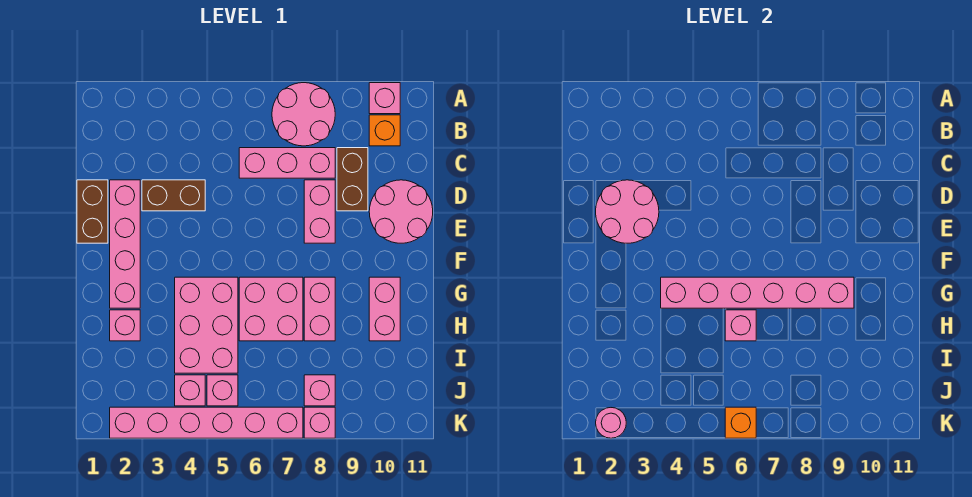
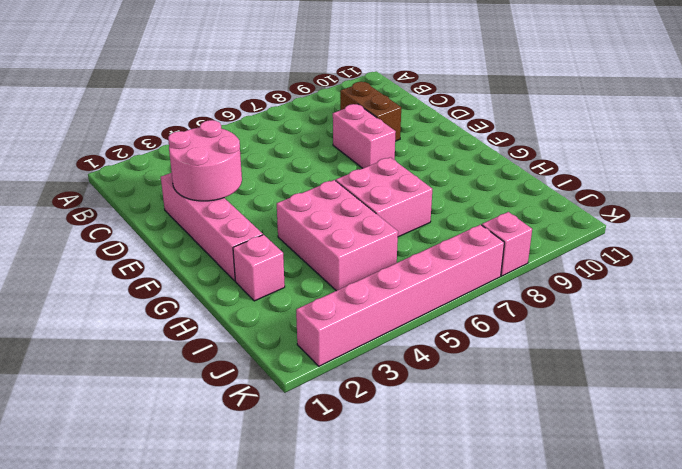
none -> pink 2x2 round brick [272,83,335,146]
none -> pink 1x1 brick [369,83,400,114]
none -> orange 1x1 brick [369,115,400,146]

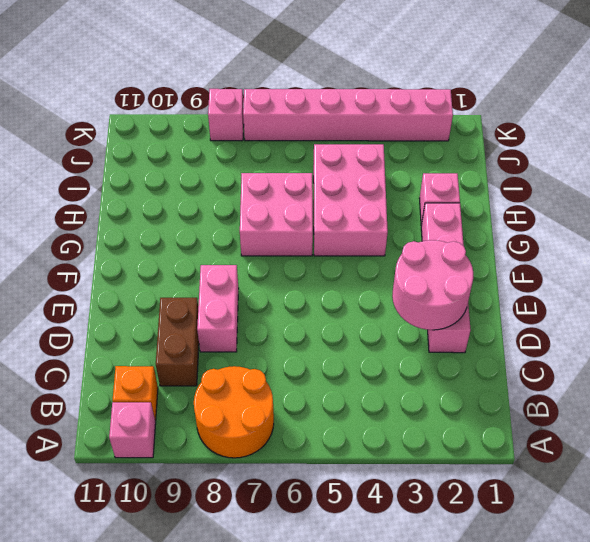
orange 2x2 round brick [194,366,274,458] -> pink 2x2 round brick [272,83,335,146]
none -> pink 1x3 brick [239,148,335,178]
none -> brown 1x2 brick [77,180,108,243]
none -> brown 1x2 brick [142,180,205,211]

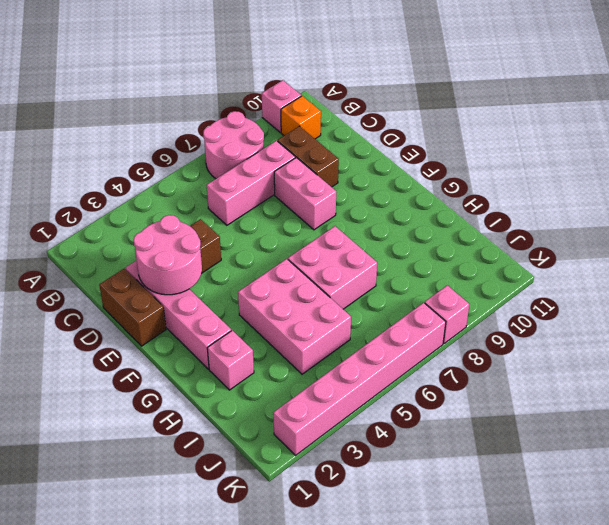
none -> pink 2x2 round brick [369,180,433,243]
none -> pink 1x2 brick [304,277,335,341]
none -> pink 1x2 brick [369,277,400,341]

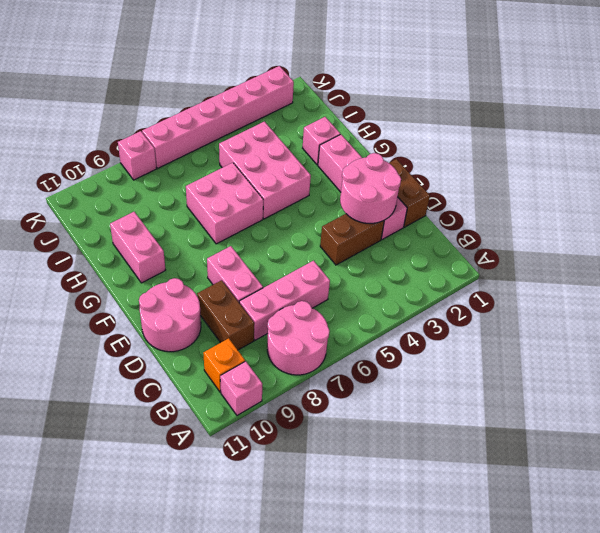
none -> pink 1x2 brick [304,277,335,341]
none -> pink 1x1 brick [175,375,205,406]
none -> pink 1x1 brick [207,375,238,406]

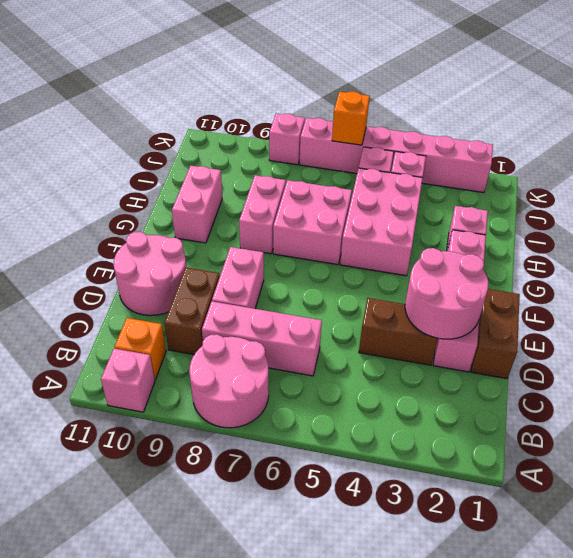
none -> pink 1x1 brick [304,375,335,406]
none -> pink 1x6 brick [661,277,854,308]
none -> pink 1x1 brick [725,310,756,341]

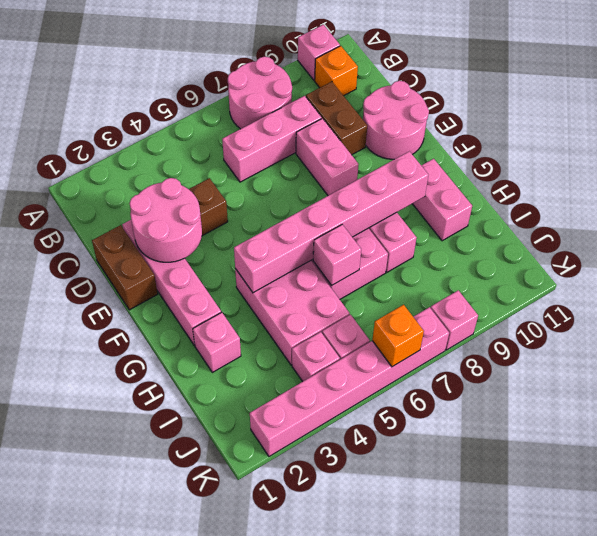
none -> pink 1x1 brick [304,375,335,406]
none -> pink 1x1 round brick [596,408,626,438]

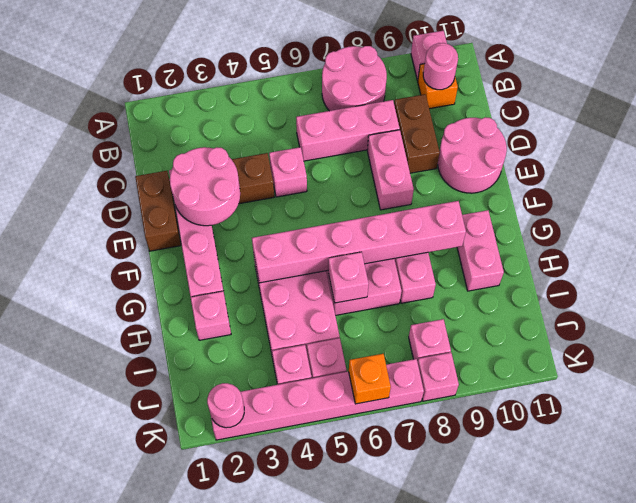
pink 1x1 round brick [423,43,458,90] -> none
pink 1x1 brick [269,147,307,197] -> none

